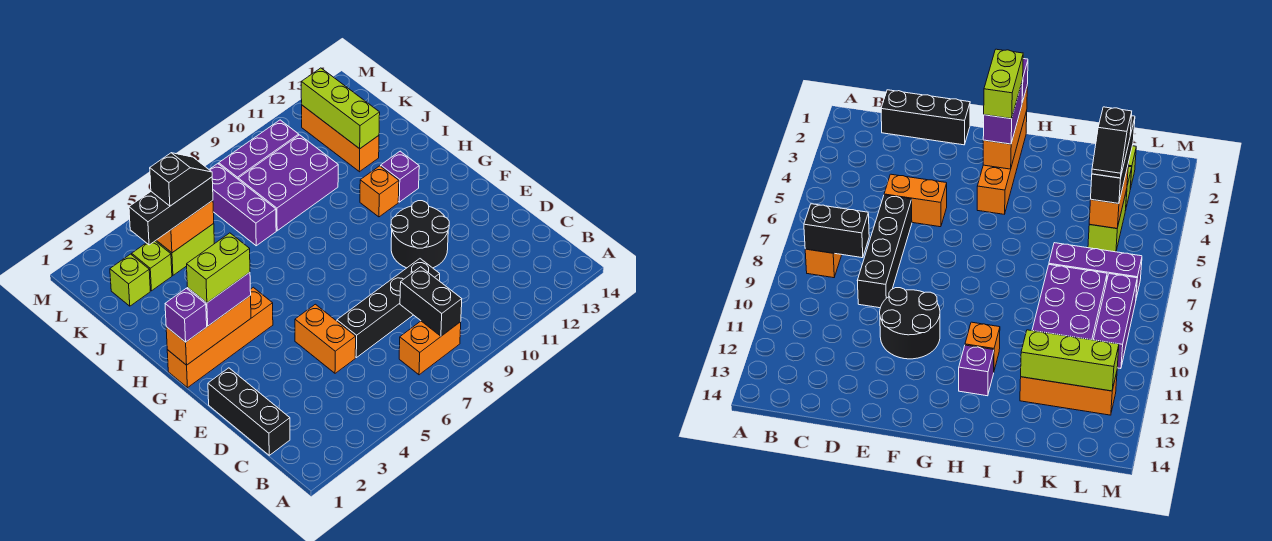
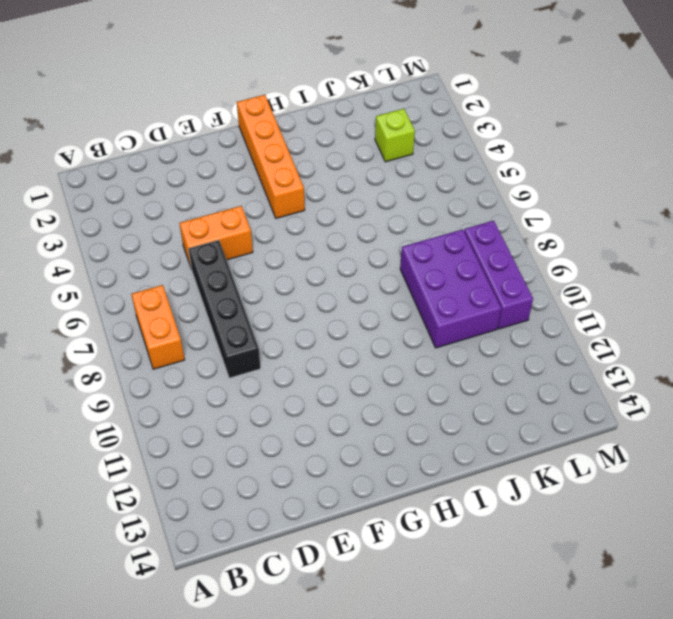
none -> black 1x3 brick [208,368,290,455]
none -> black 2x2 round brick [391,201,449,268]
none -> orange 1x1 brick [360,166,399,217]

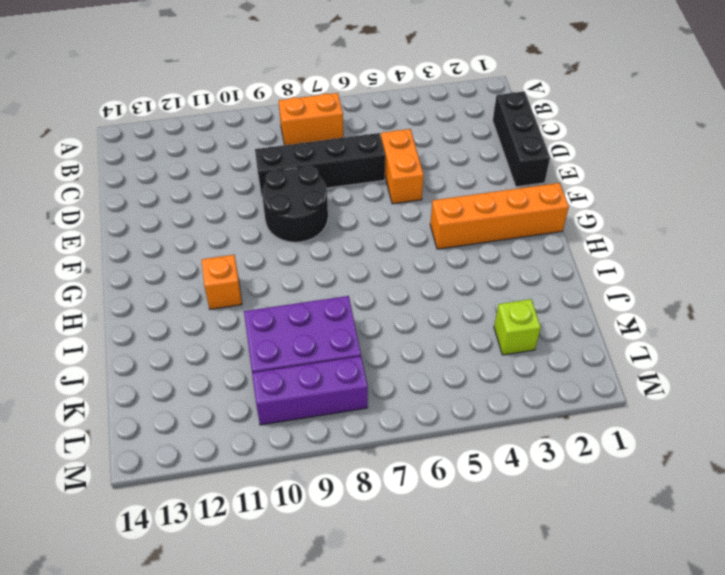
black 2x2 round brick [262,166,328,242] -> black 2x2 round brick moved to [391,201,449,268]
none -> purple 1x1 brick [381,151,419,202]
none -> purple 1x3 brick [209,164,276,246]
none -> orange 1x3 brick [302,105,379,172]

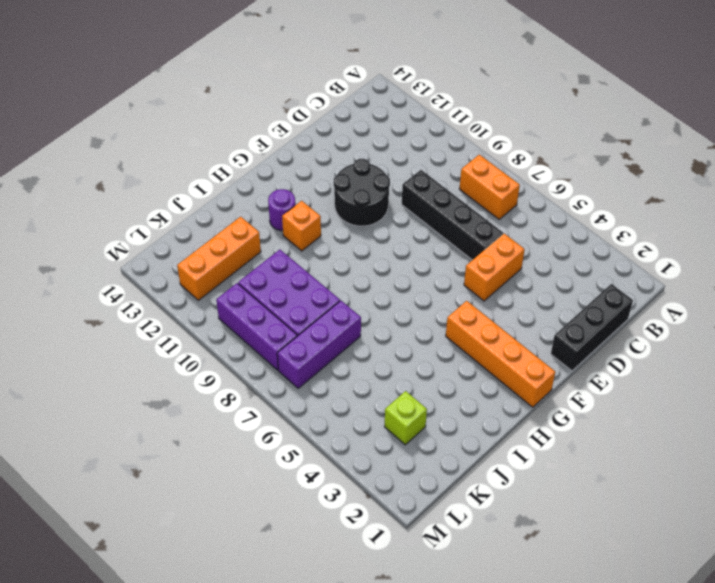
purple 1x1 round brick [268,189,295,231] -> purple 1x1 brick [381,151,419,202]
none -> lime 1x1 brick [110,254,150,306]
none -> lime 1x2 brick [156,224,214,275]
none -> black 1x2 brick [400,267,462,336]

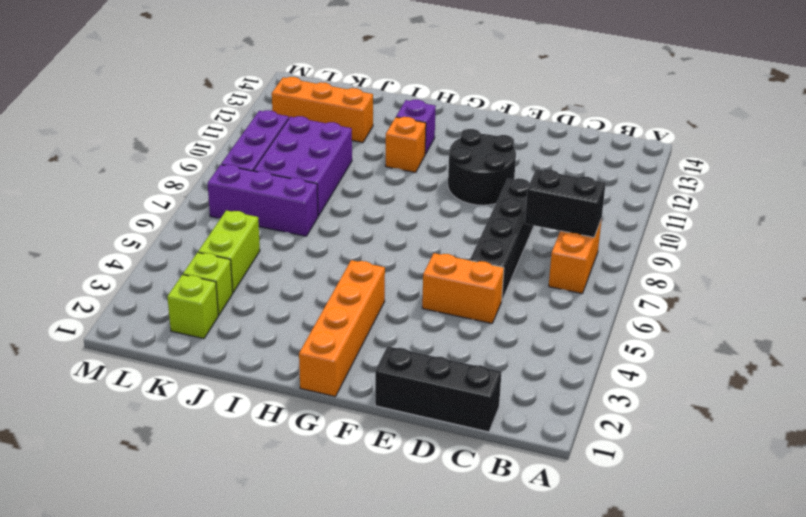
none -> orange 1x3 brick [166,296,251,365]
none -> lime 1x3 brick [301,68,380,149]
none -> orange 1x2 brick [156,201,214,253]

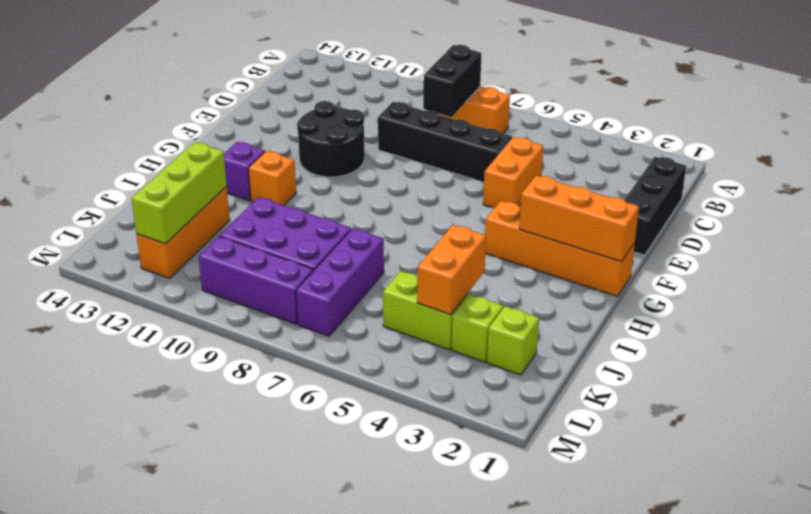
orange 1x2 brick [417,225,486,315] -> orange 1x2 brick turned to [156,201,214,253]
none -> purple 1x1 brick [165,288,207,342]
none -> purple 1x2 brick [187,272,251,326]
none -> black 1x3 brick [129,177,213,245]

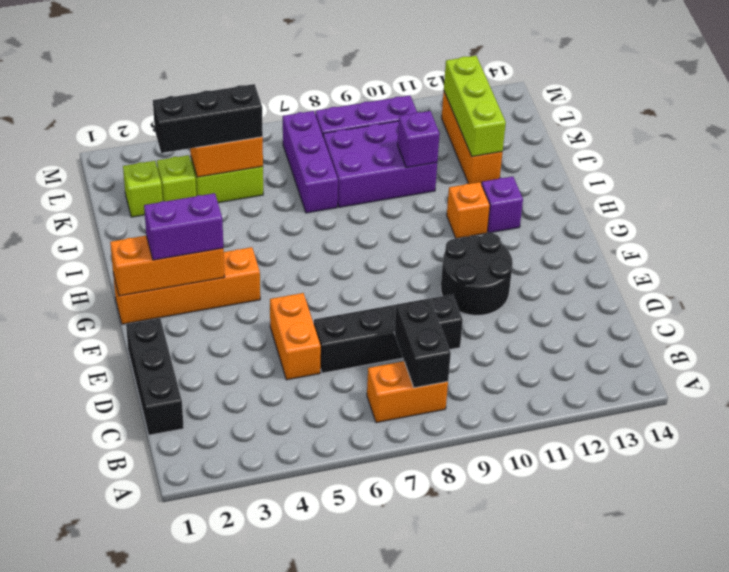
purple 1x1 brick [398,111,440,168] -> purple 1x1 brick moved to [165,288,207,342]
none -> lime 1x2 brick [187,233,250,303]
none -> black 1x2 slope [150,153,212,206]

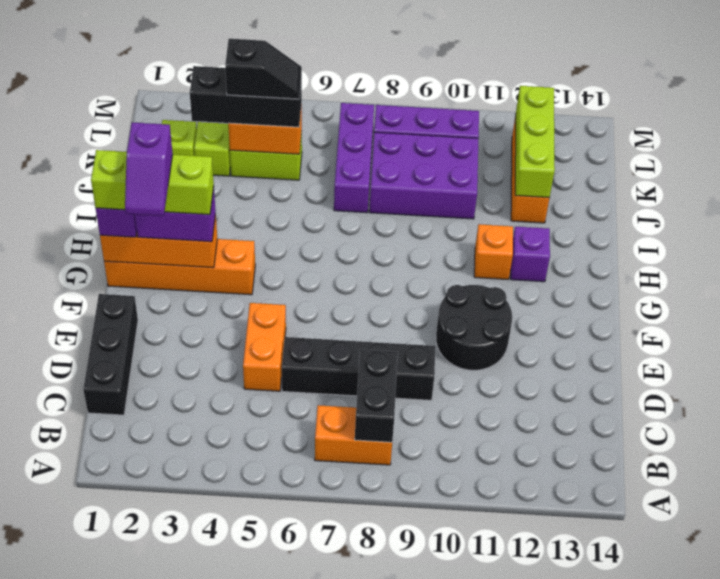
purple 1x2 slope [125,122,173,216] -> none
lime 1x3 brick [91,150,214,215] -> lime 1x2 brick [187,233,250,303]

